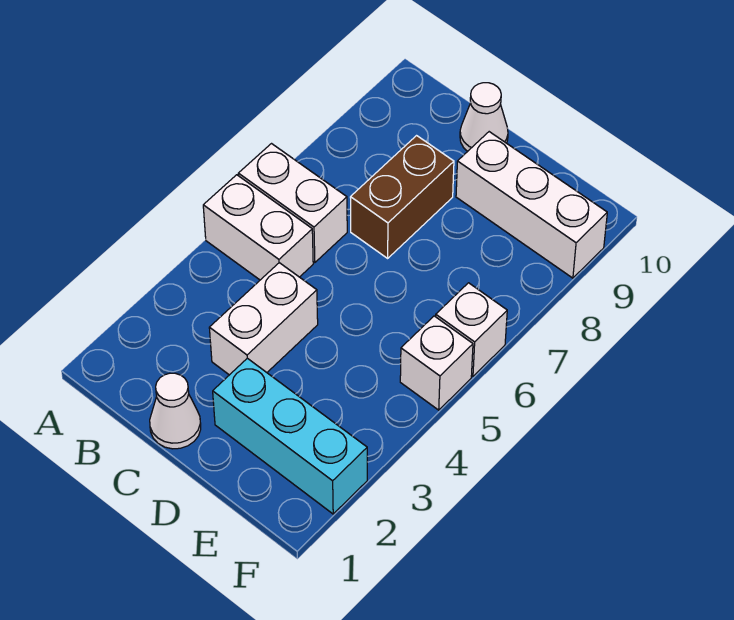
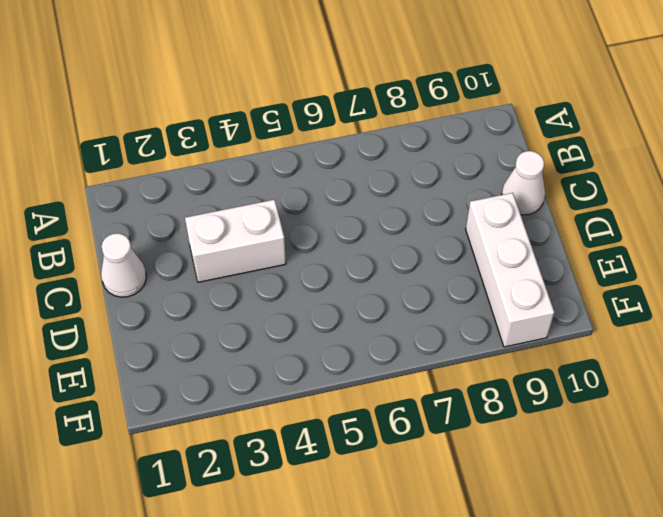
none -> white 1x2 brick [203,175,313,280]
none -> white 1x2 brick [238,144,347,263]

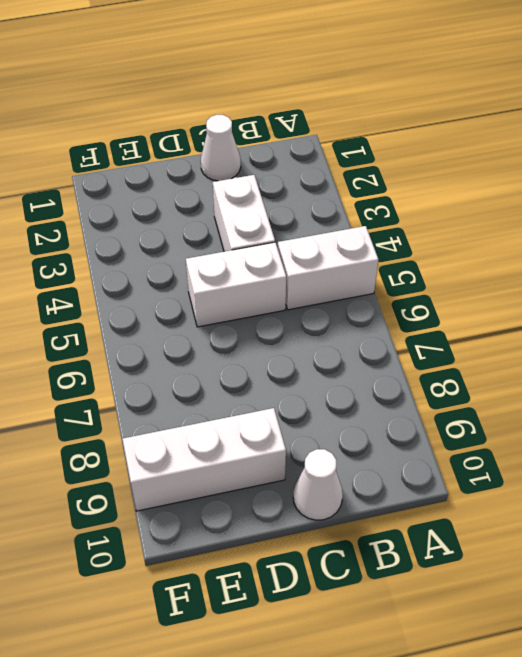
white 1x2 brick [186,242,286,327] -> white 1x2 brick moved to [238,144,347,263]
none -> brown 1x2 brick [350,136,454,258]
none -> cyan 1x3 brick [213,358,367,514]

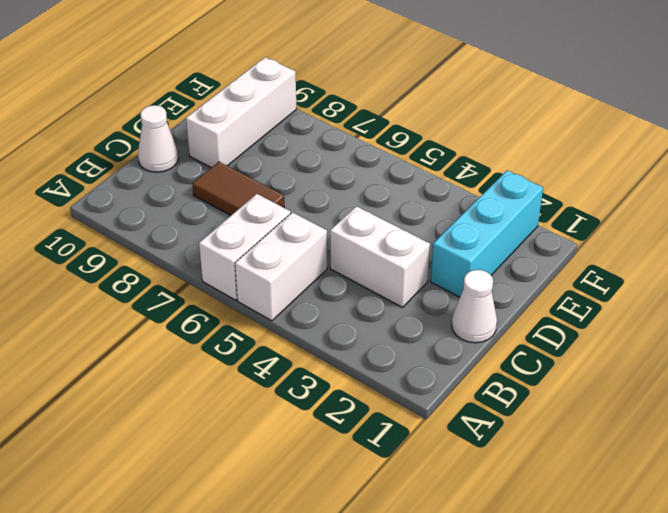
brown 1x2 tile [192,162,284,215] -> brown 1x2 brick [350,136,454,258]
none -> white 1x1 brick [400,316,473,410]
none -> white 1x1 brick [436,283,507,376]

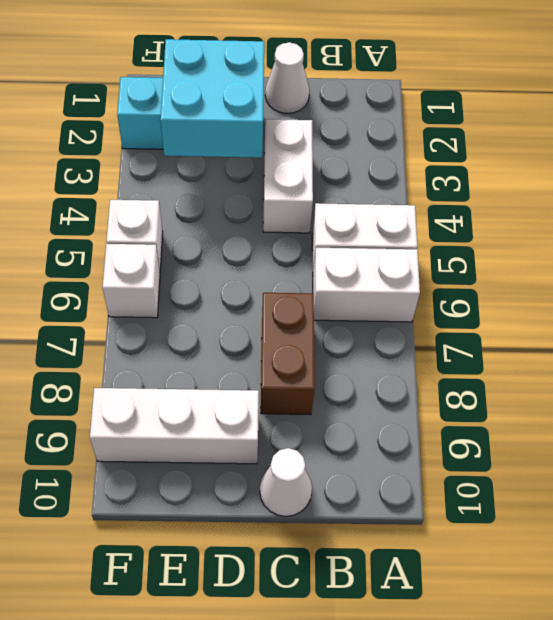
cyan 2x2 brick [160,39,264,158] -> none

